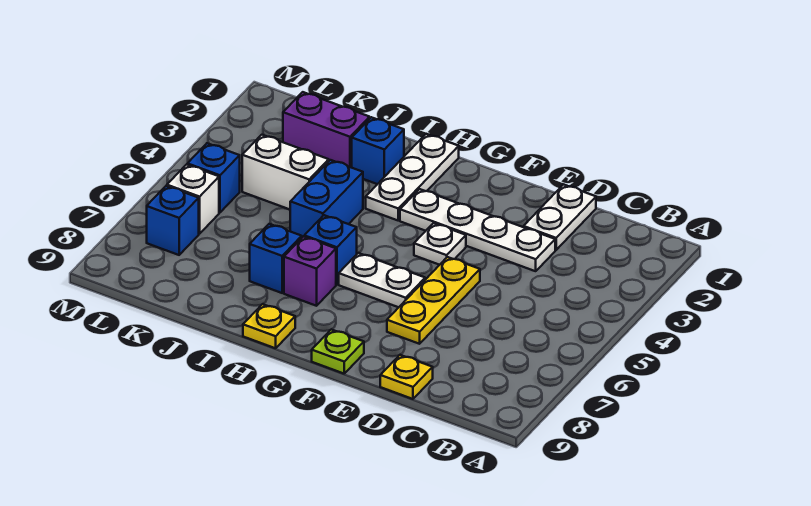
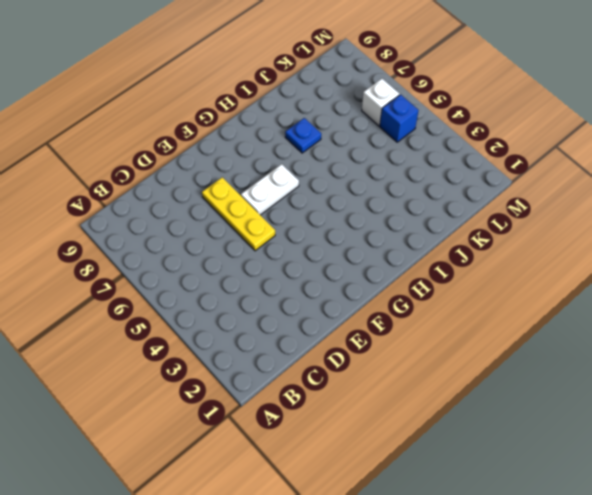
blue 1x1 plate [285,118,321,153] -> blue 1x1 brick [250,224,302,293]
none -> white 1x2 plate [524,185,596,250]
none -> white 1x4 plate [400,189,555,271]
none -> yellow 1x1 plate [380,355,433,399]

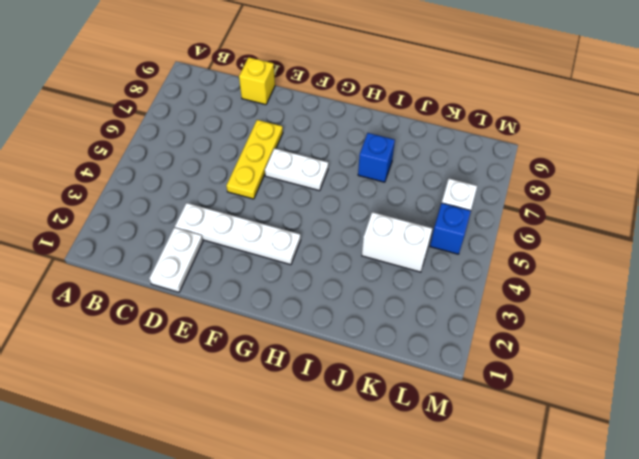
yellow 1x1 brick [239,57,275,105] -> yellow 1x1 plate [380,355,433,399]
none -> white 1x1 plate [414,223,466,265]
none -> lime 1x1 plate [312,329,364,374]
none -> white 1x3 plate [366,134,459,220]

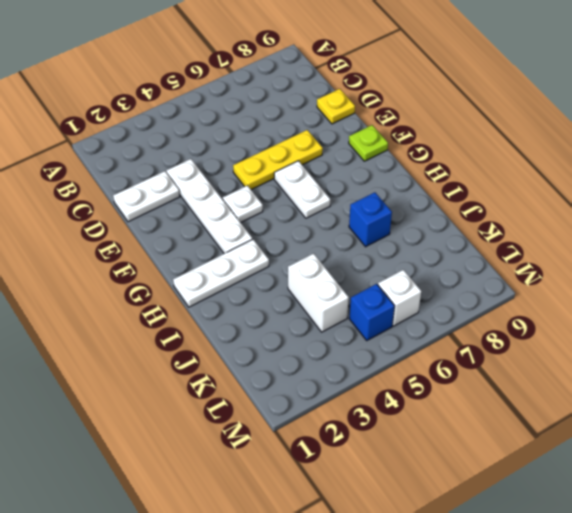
none -> blue 1x1 brick [304,215,357,284]
none -> purple 1x1 brick [284,237,336,306]
none -> yellow 1x1 plate [243,304,295,348]

